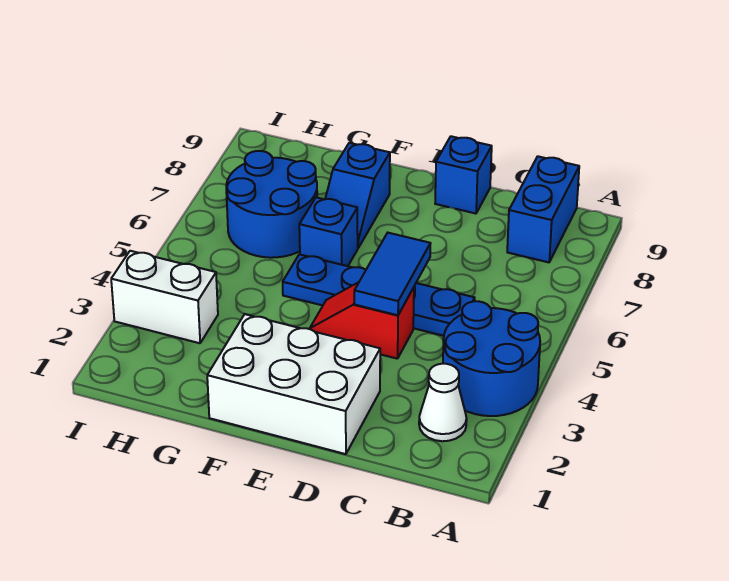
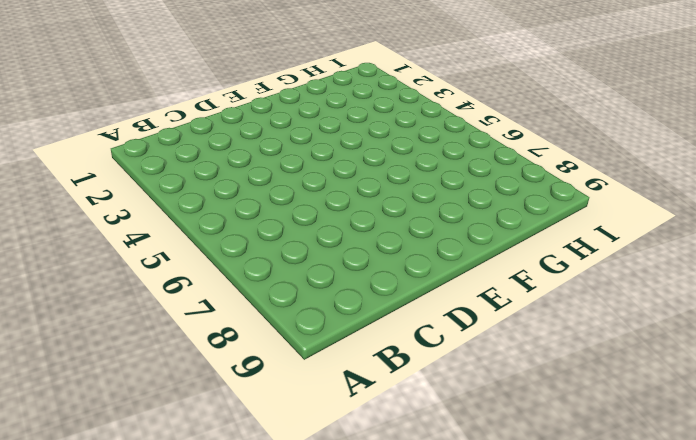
none -> blue 2x2 round brick [443,301,540,416]
none -> white 1x1 cone [419,364,467,441]
none -> blue 1x2 brick [507,156,579,262]

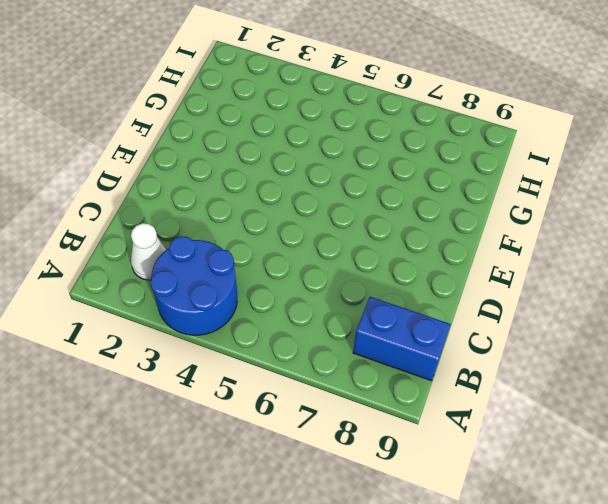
none -> blue 1x4 plate [283,254,475,336]
none -> white 2x3 brick [207,314,380,454]
none -> red 1x2 slope [310,282,414,359]

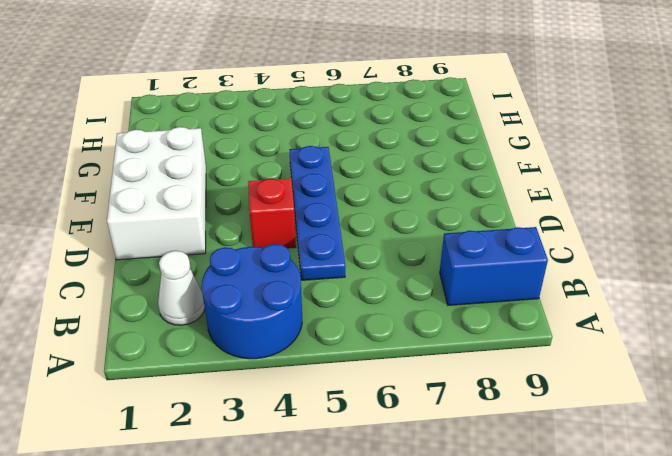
none -> blue 1x1 brick [435,136,492,214]
none -> blue 1x1 brick [299,197,358,266]
none -> blue 1x2 slope [325,143,390,248]

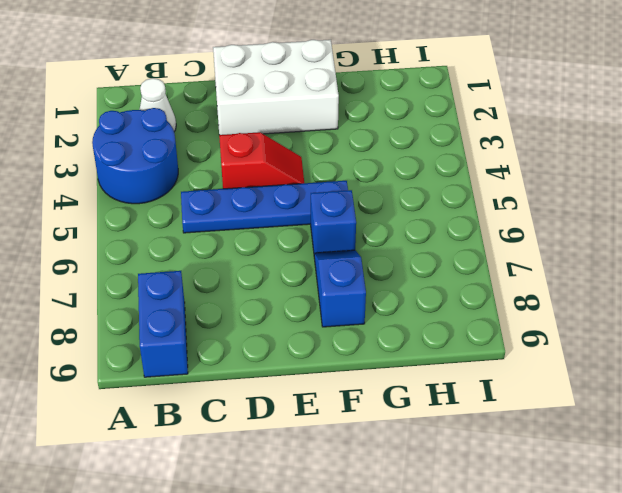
none -> blue 1x1 brick [435,136,492,214]
none -> blue 2x2 round brick [226,151,317,258]
none -> white 1x2 brick [111,251,218,343]

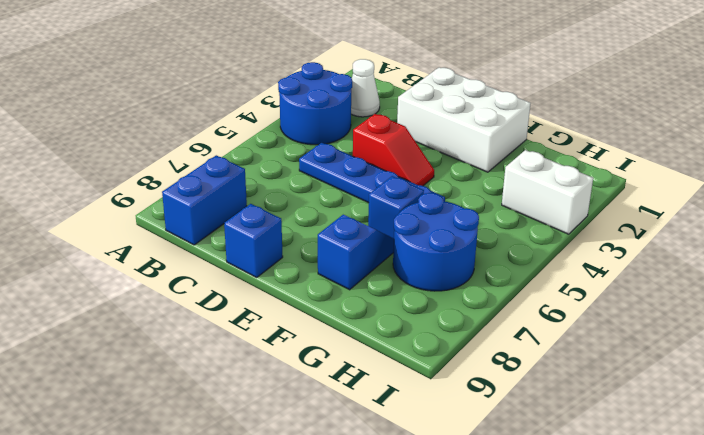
none -> blue 1x2 tile [354,233,431,315]

